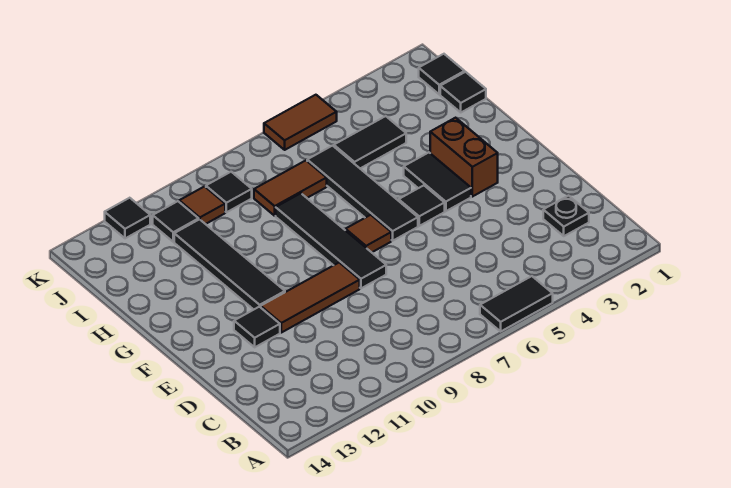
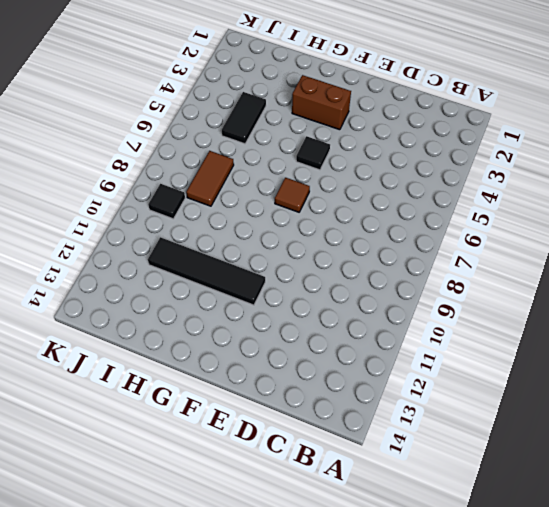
none -> black 1x2 tile [480,276,553,331]
none -> black 1x1 plate [543,196,589,236]
none -> black 1x4 tile [276,193,386,288]

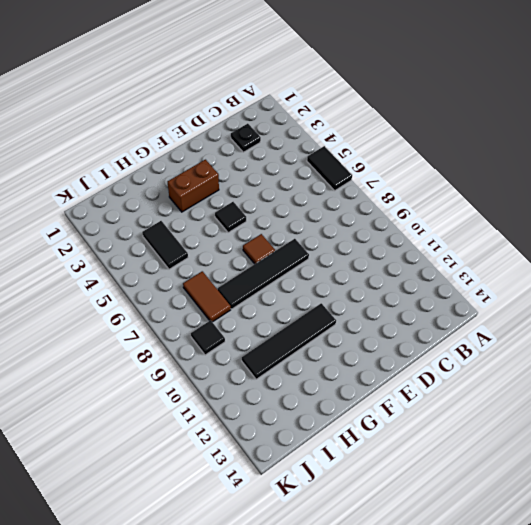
none -> brown 1x3 tile [261,263,360,333]
none -> black 1x1 tile [234,307,280,347]
none -> black 1x2 tile [404,153,471,211]

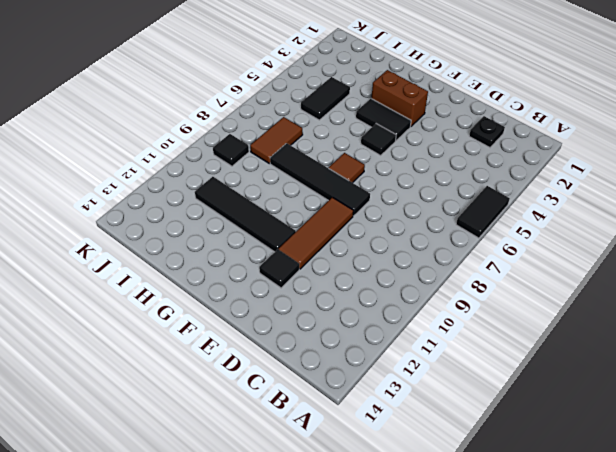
none -> black 1x4 tile [307,146,418,241]
none -> black 1x1 tile [440,72,486,112]
none -> black 1x1 tile [419,54,465,94]

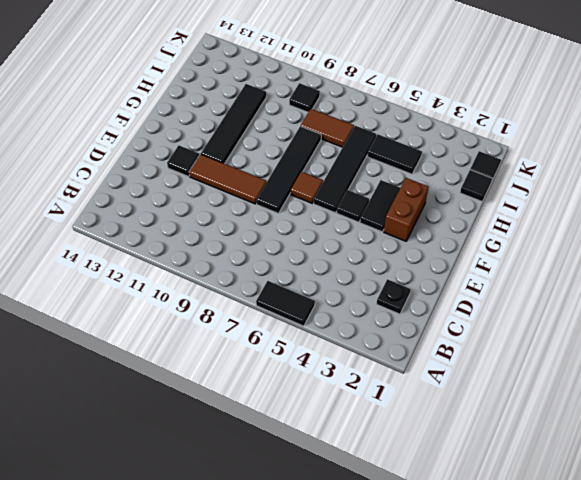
none -> brown 1x1 tile [179,186,225,224]
none -> black 1x1 tile [153,201,199,242]
none -> brown 1x2 tile [264,95,337,150]

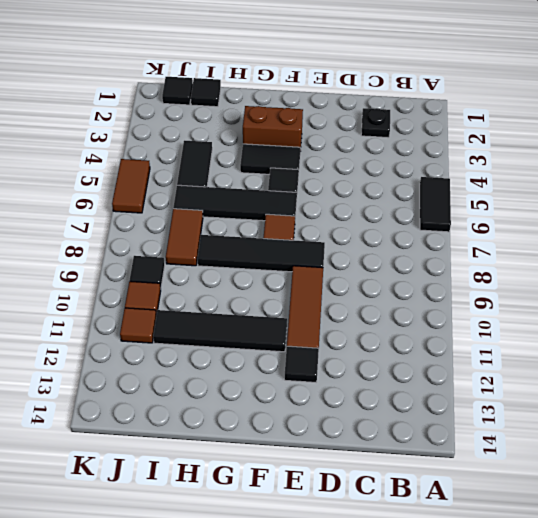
brown 1x1 tile [120,308,156,343] -> black 1x1 tile [153,201,199,242]
none -> black 1x1 tile [105,198,150,238]

